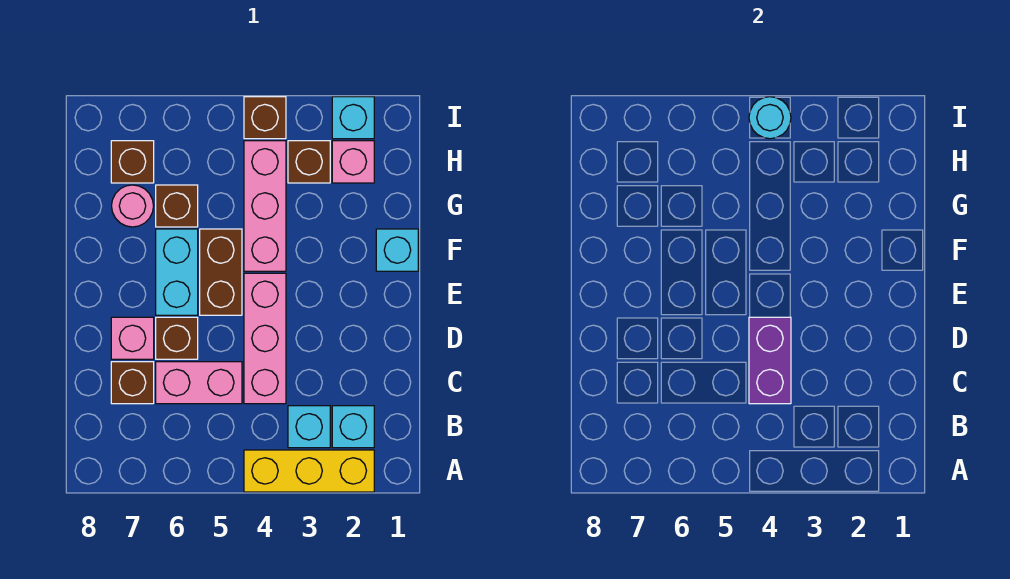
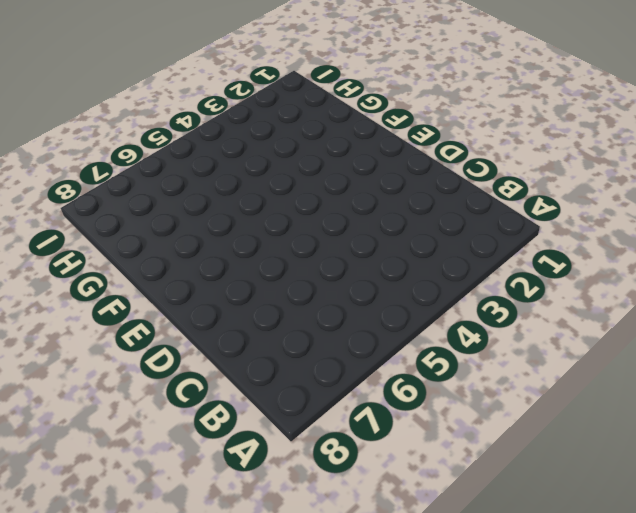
none -> yellow 1x3 brick [244,450,374,492]
none -> cyan 1x1 brick [332,406,374,448]
none -> cyan 1x1 brick [288,406,330,448]

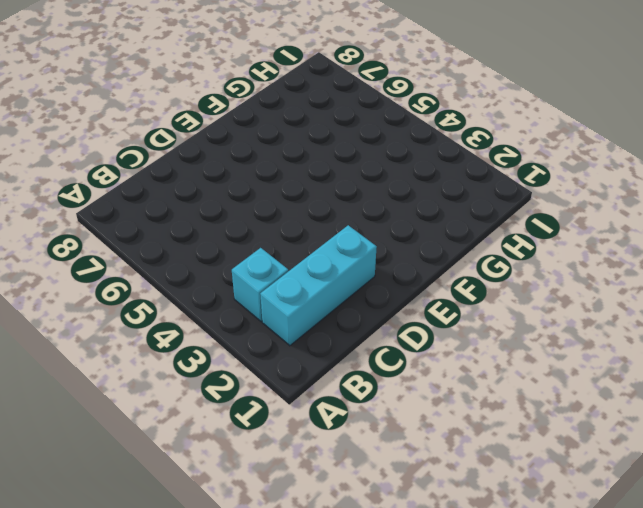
cyan 1x3 brick [260,225,377,346] -> cyan 1x1 brick [332,406,374,448]
none -> yellow 1x3 brick [244,450,374,492]
none -> pink 1x3 brick [244,273,286,404]
none -> pink 1x2 brick [156,362,242,404]

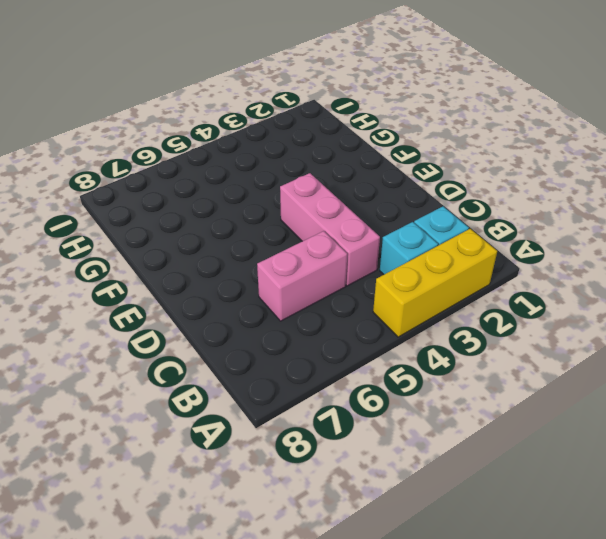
none -> brown 1x1 brick [111,362,154,404]
none -> brown 1x1 brick [156,317,198,359]
none -> pink 1x1 brick [111,317,154,359]

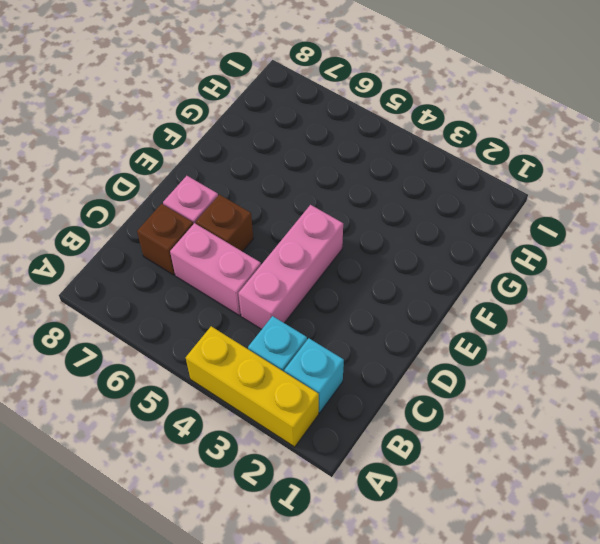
none -> brown 1x2 brick [200,229,242,315]
none -> cyan 1x2 brick [156,229,198,315]
none -> cyan 1x1 brick [376,229,418,271]

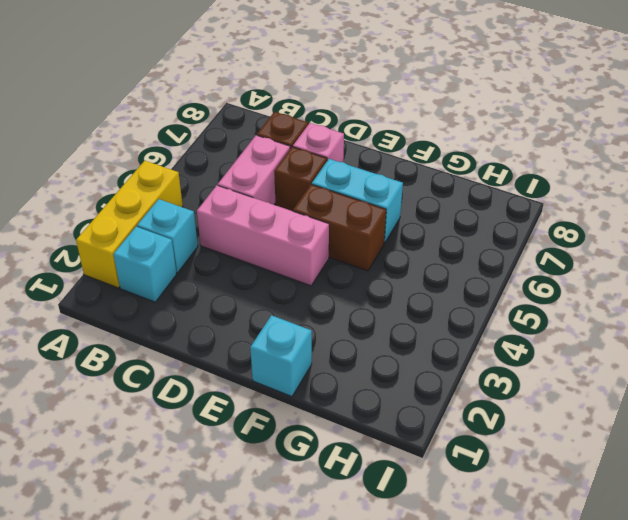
none -> pink 1x3 brick [244,141,286,271]
none -> brown 1x1 brick [156,185,198,227]
none -> pink 1x1 round brick [112,185,153,227]

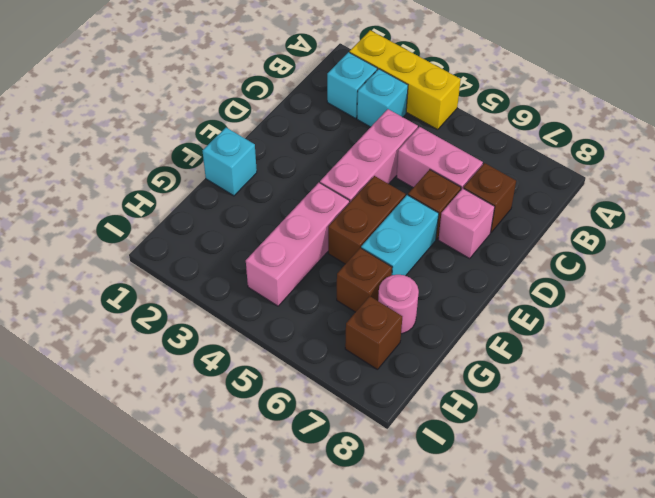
none -> pink 1x1 brick [332,141,374,183]
none -> brown 1x1 brick [288,141,330,183]
none -> cyan 1x1 brick [332,97,374,139]

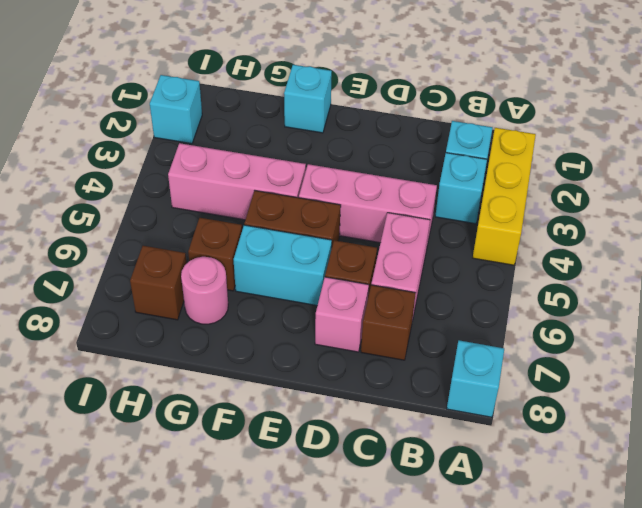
cyan 1x1 brick [447,340,504,417] -> none
none -> pink 1x1 brick [332,141,374,183]
none -> brown 1x1 brick [288,141,330,183]
none -> brown 1x1 brick [244,97,286,139]

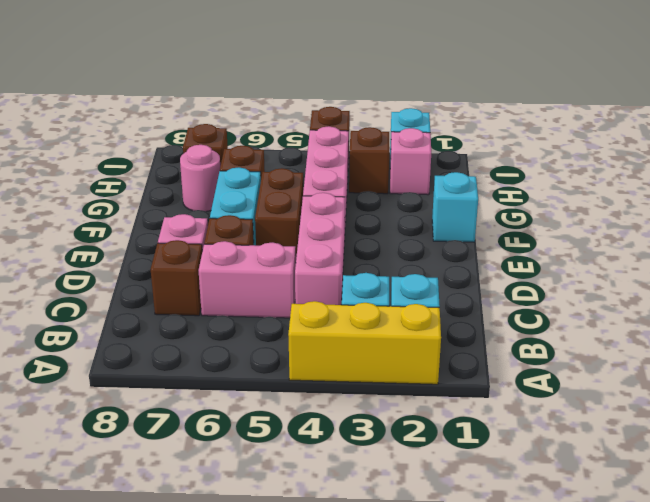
none -> purple 1x2 brick [749,317,791,404]
none -> cyan 1x1 round brick [749,97,791,139]

